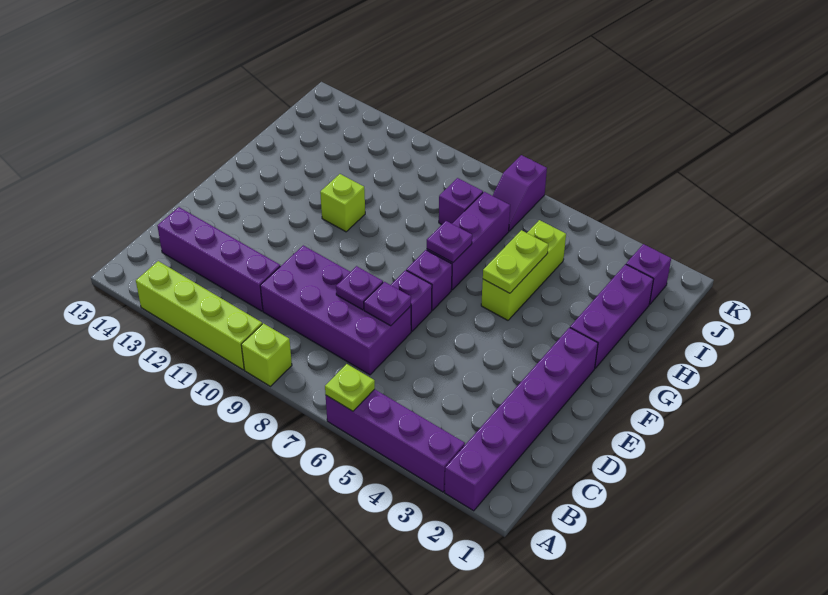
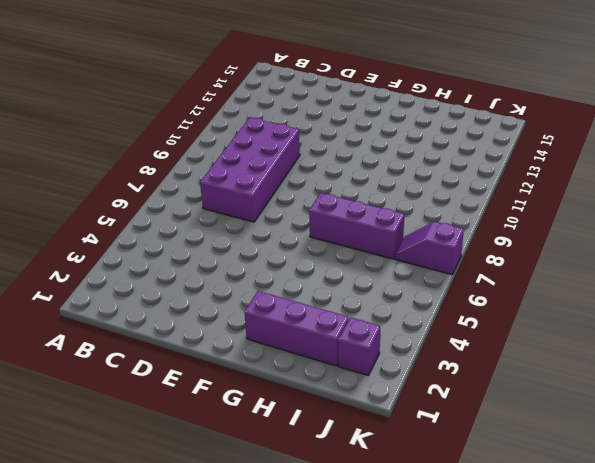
none -> purple 1x6 brick [445,328,598,511]
none -> purple 1x4 brick [326,389,465,492]
none -> lime 1x1 brick [241,323,292,386]

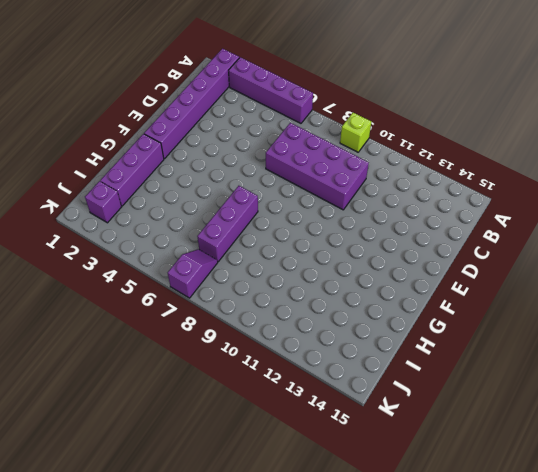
none -> lime 1x4 brick [136,261,262,370]
none -> purple 1x4 brick [157,207,280,311]
none -> purple 1x1 brick [391,270,432,331]

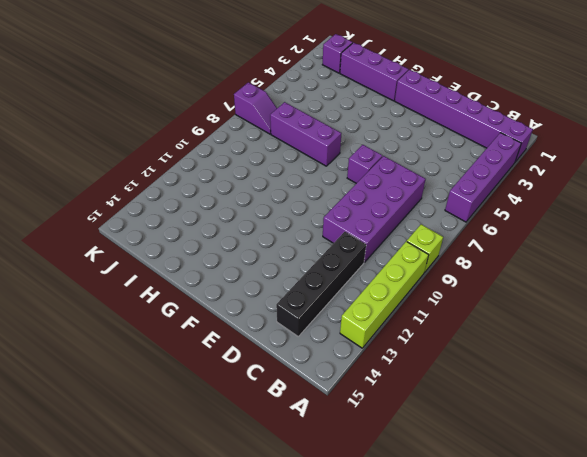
black 1x4 brick [276,232,366,336] -> purple 1x4 brick [157,207,280,311]
none -> purple 1x1 brick [406,250,452,311]
none -> lime 1x3 brick [481,220,566,320]
none -> lime 1x1 brick [320,174,365,232]

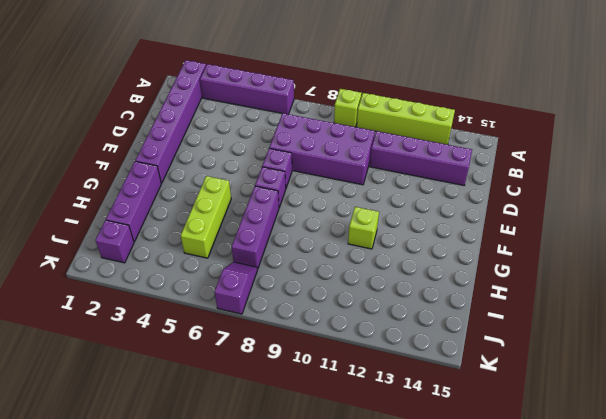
none -> purple 1x1 brick [439,178,483,224]
none -> lime 1x1 plate [325,364,375,411]
none -> purple 1x1 plate [364,282,411,326]

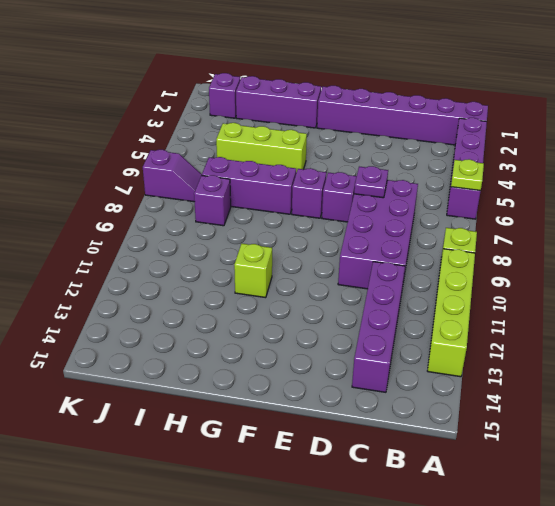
none -> purple 1x1 plate [336,266,383,310]
none -> lime 1x2 plate [483,230,548,293]
none -> purple 1x1 plate [427,221,472,263]

